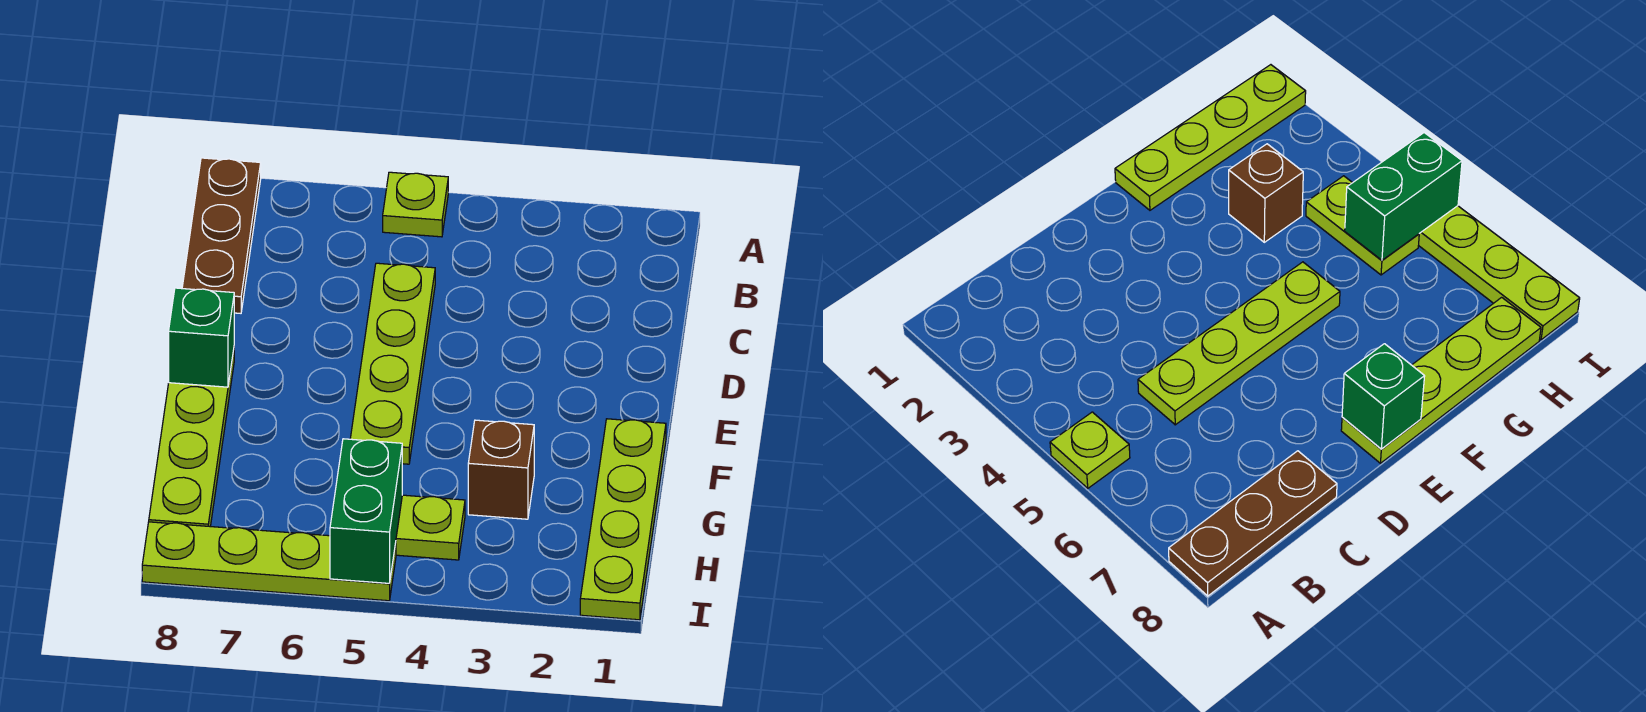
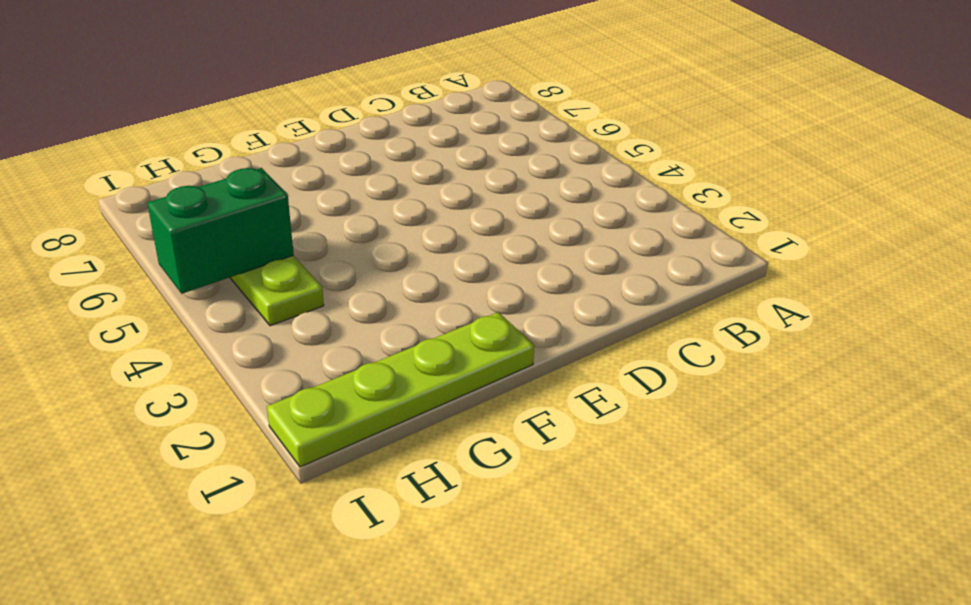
none -> lime 1x1 plate [383,172,448,237]
none -> brown 1x3 plate [182,158,261,313]

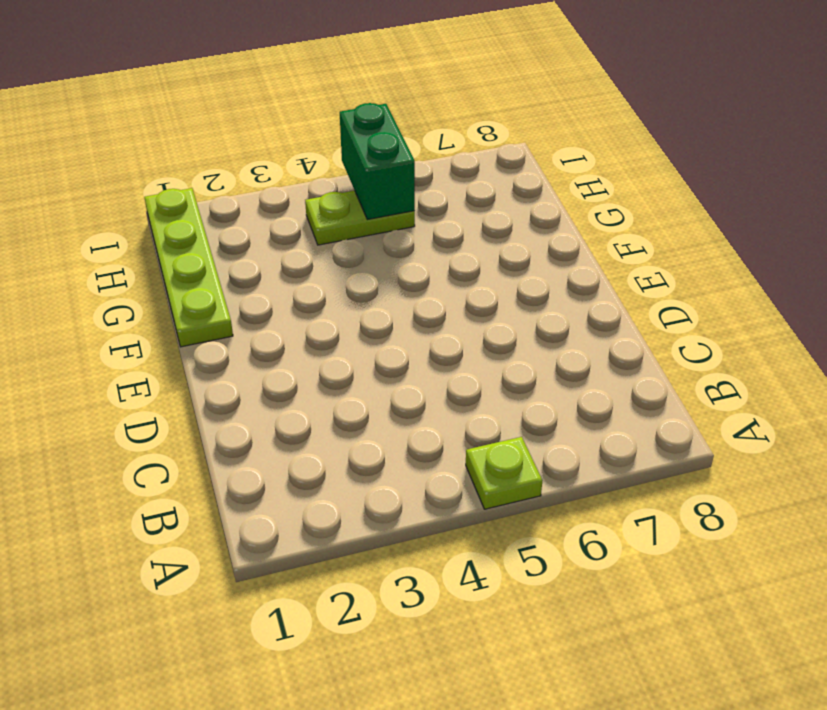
none -> brown 1x3 plate [182,158,261,313]
none -> lime 1x4 plate [350,263,435,464]

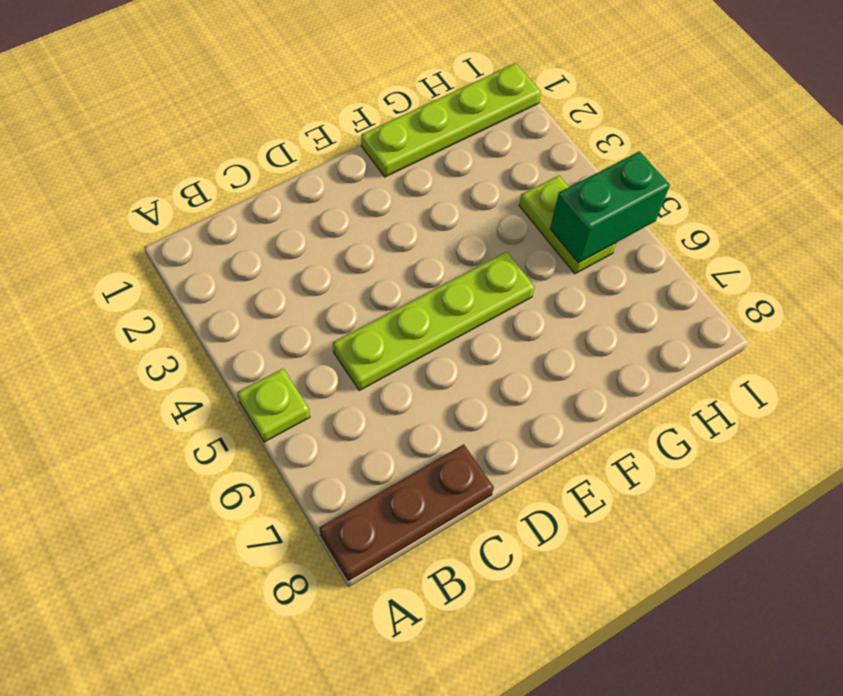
none -> lime 1x4 plate [149,350,234,527]
none -> brown 1x1 brick [468,420,534,519]

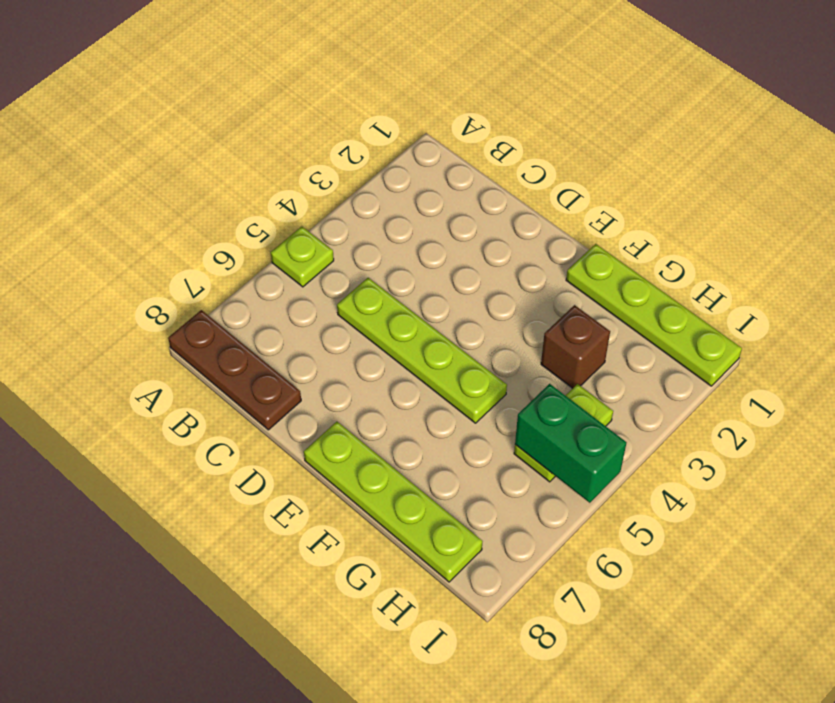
none -> lime 1x4 plate [142,522,396,601]
none -> green 1x1 brick [169,288,234,387]

